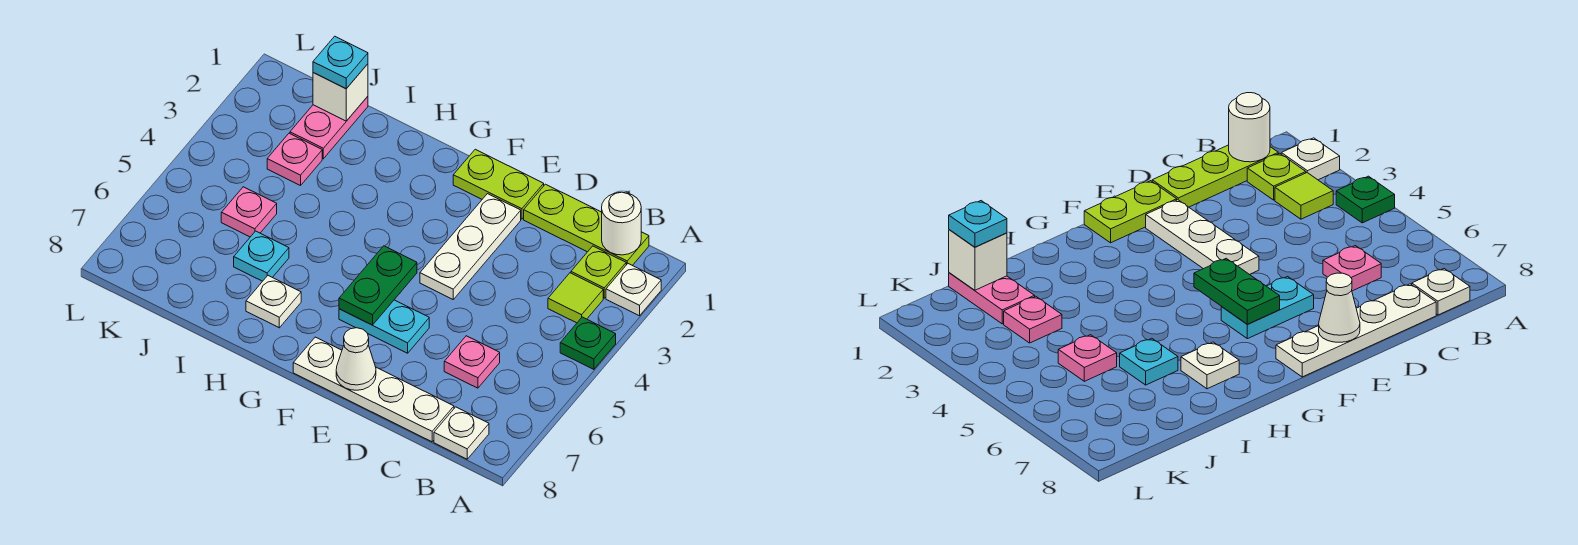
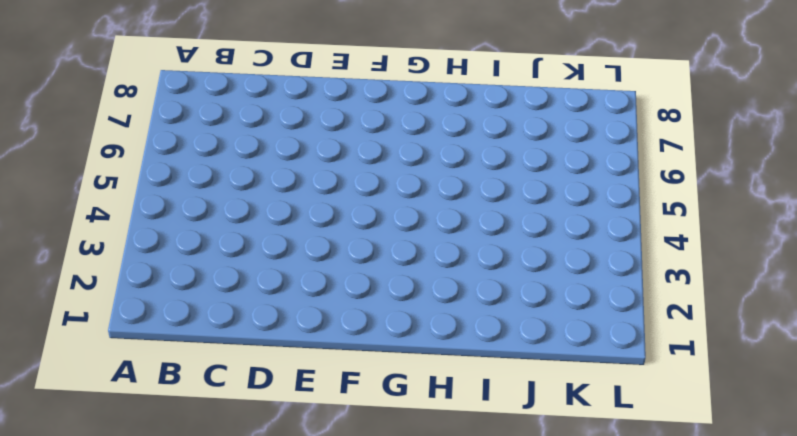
none -> white 1x1 plate [606,264,661,316]
none -> green 1x1 plate [560,317,616,369]
none -> lime 1x3 plate [524,184,649,265]

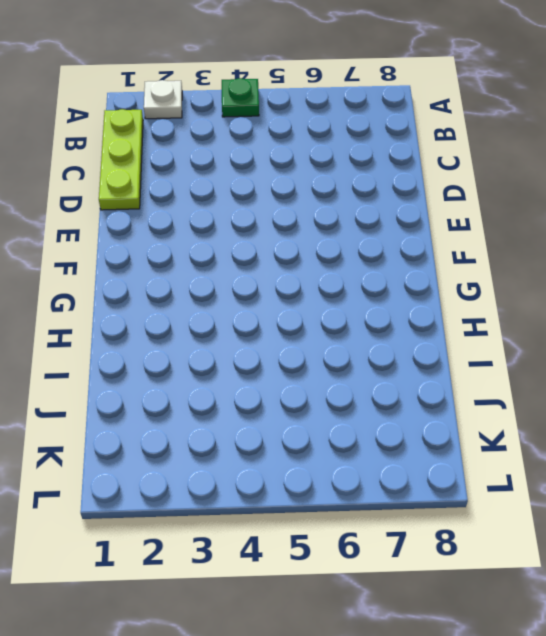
none -> lime 1x1 plate [571,246,626,298]
none -> lime 1x1 tile [548,273,603,323]
none -> white 1x1 plate [434,407,489,459]

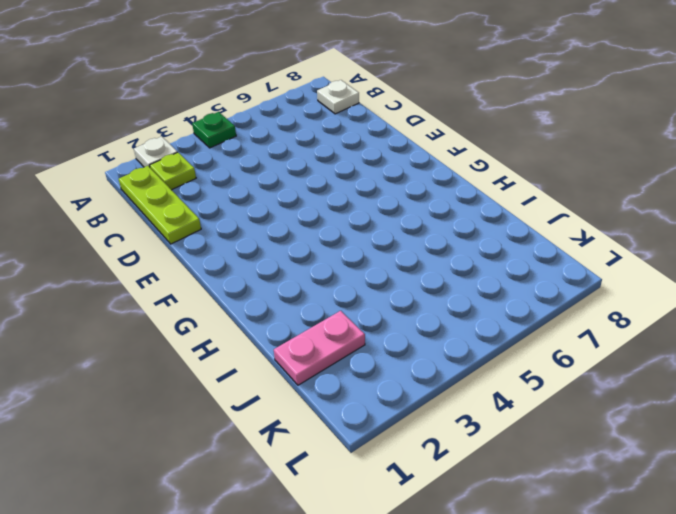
none -> lime 1x1 tile [548,273,603,323]
none -> pink 1x1 plate [444,336,500,388]
none -> white 1x4 plate [293,337,454,442]

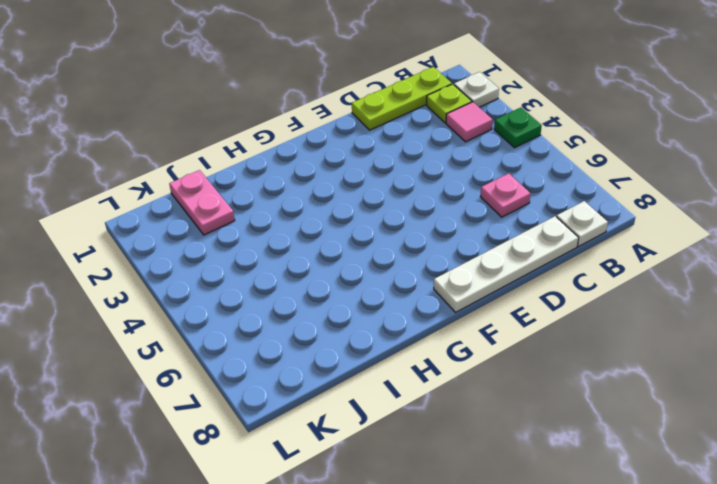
pink 1x1 tile [446,102,492,142] -> lime 1x1 tile [548,273,603,323]
none -> lime 1x2 plate [453,149,544,219]
none -> white 1x3 plate [420,194,521,299]
none -> cyan 1x2 plate [339,300,429,353]

